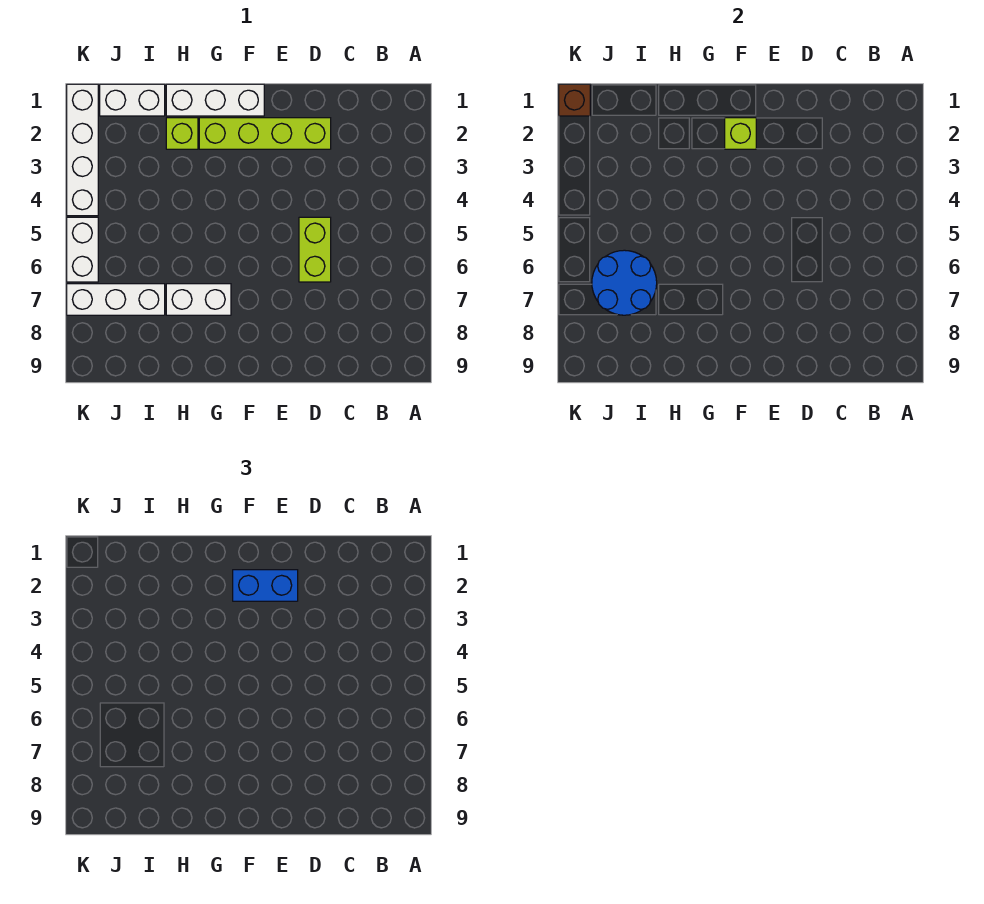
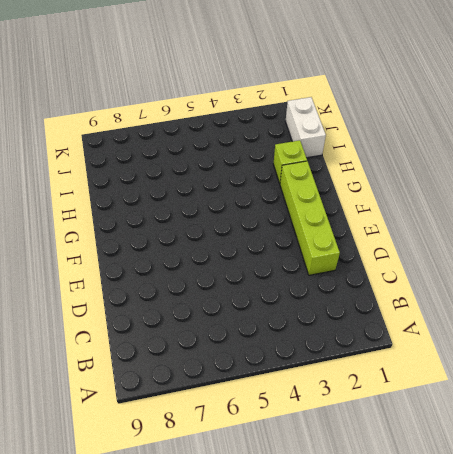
none -> lime 1x2 brick [299,217,331,282]
none -> white 1x3 brick [166,84,264,116]
none -> white 1x2 brick [166,284,231,315]

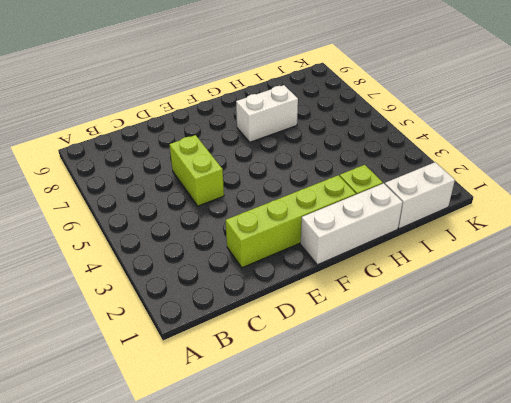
none -> white 1x3 brick [67,284,165,315]
none -> white 1x4 brick [67,84,98,216]
none -> white 1x2 brick [67,217,98,282]

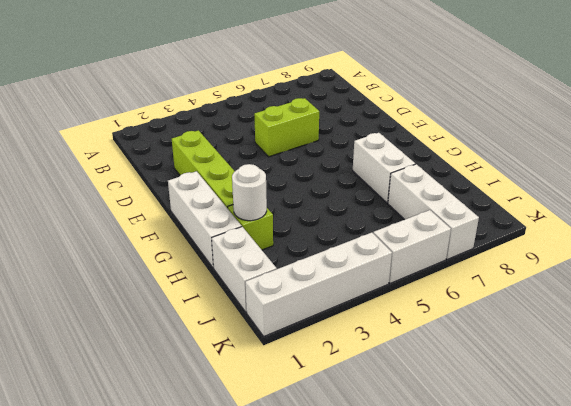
white 1x1 round brick [232,164,267,221] -> none
none -> lime 1x1 brick [725,118,756,149]
none -> blue 2x2 round brick [592,250,657,315]
none -> brown 1x1 brick [559,84,590,116]

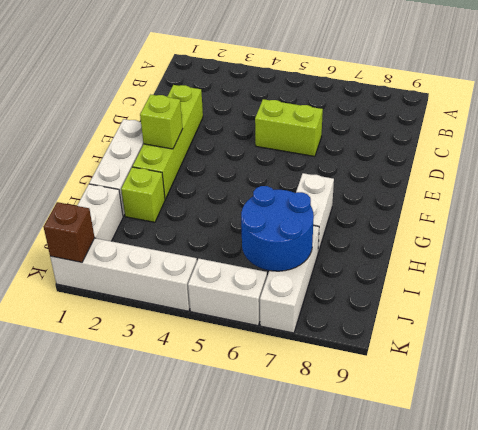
none -> blue 1x2 brick [233,570,298,601]

